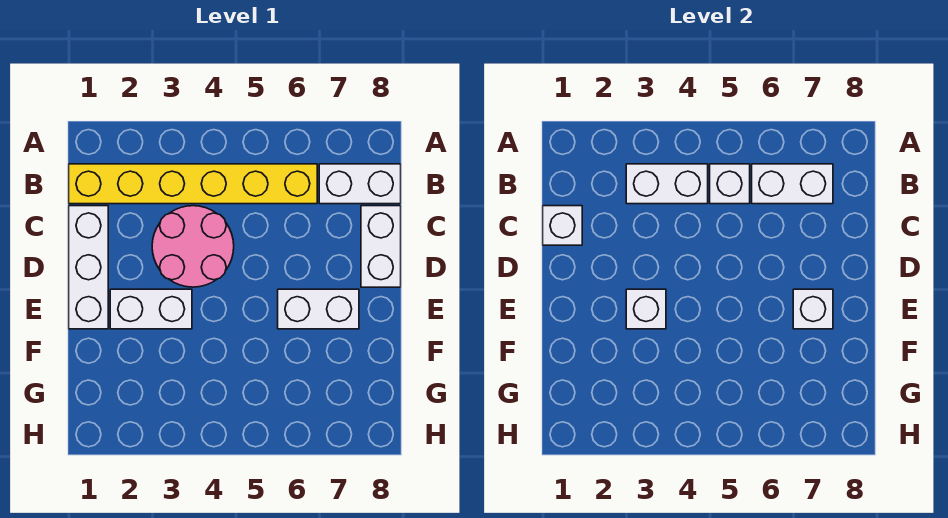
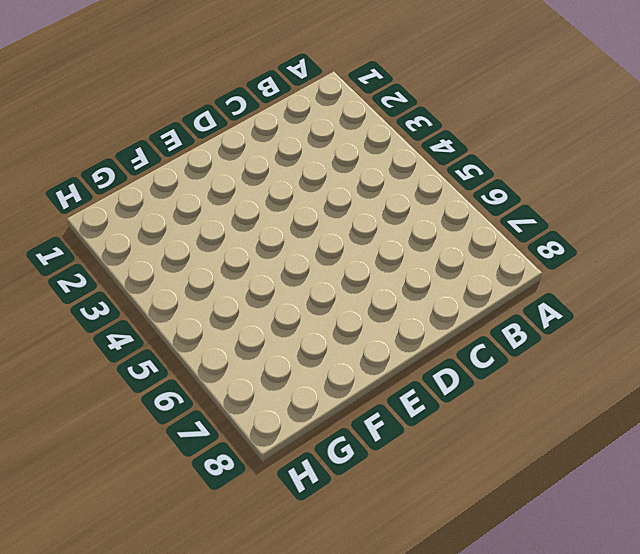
none -> yellow 1x6 brick [69,164,317,204]
none -> white 1x2 brick [319,164,401,204]
none -> white 1x3 brick [69,206,108,329]

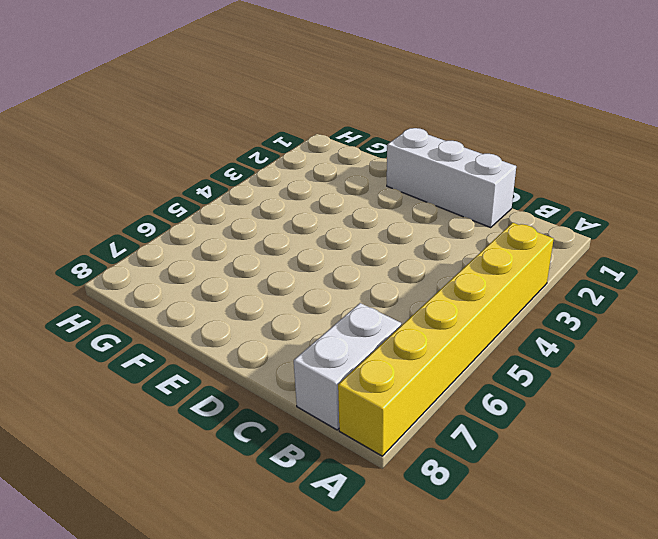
yellow 1x6 brick [338,223,554,456] -> yellow 1x6 brick moved to [69,164,317,204]
none -> pink 2x2 round brick [152,206,234,287]
none -> white 1x2 brick [361,206,401,287]
none -> white 1x2 brick [110,289,192,329]

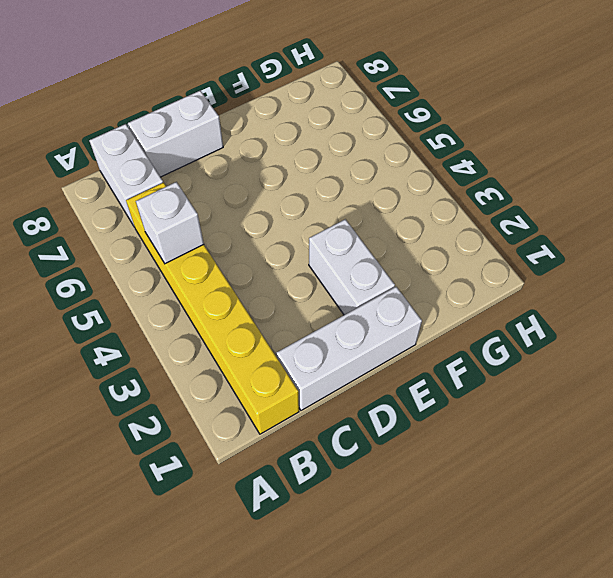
none -> pink 2x2 round brick [152,206,234,287]
none -> white 1x2 brick [278,289,359,329]
none -> white 1x2 brick [626,164,708,204]

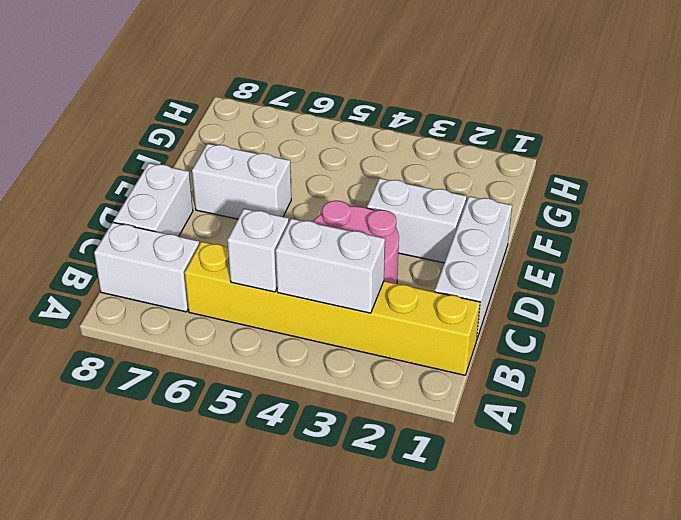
none -> white 1x2 brick [752,164,833,204]
none -> white 1x1 brick [543,206,582,245]
none -> white 1x1 brick [626,289,666,329]

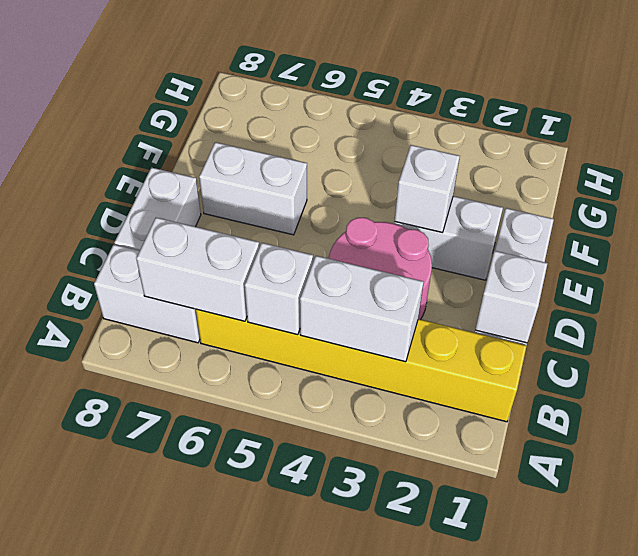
none -> white 1x1 brick [793,289,833,329]

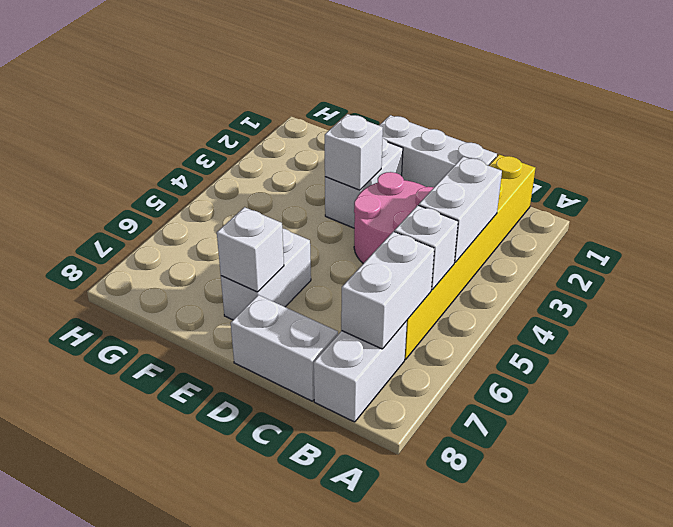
none -> white 1x1 brick [543,206,582,245]

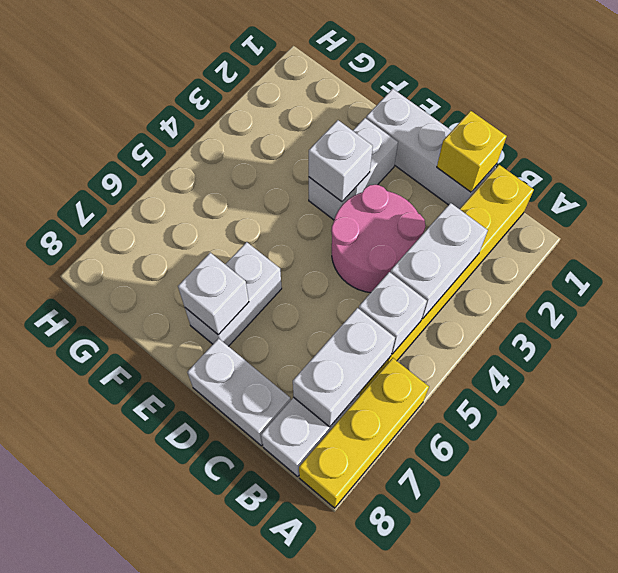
yellow 1x3 brick [299,358,429,508] -> none
yellow 1x1 brick [437,111,507,192] -> white 1x1 brick [543,206,582,245]

